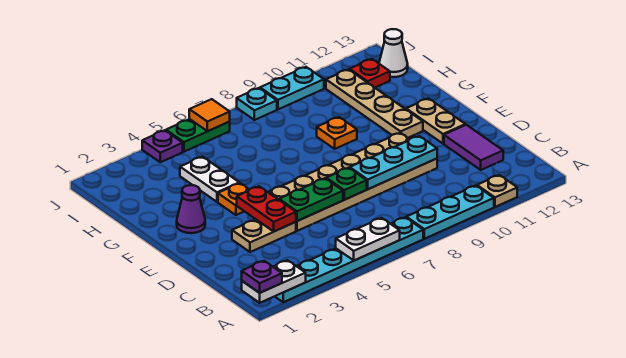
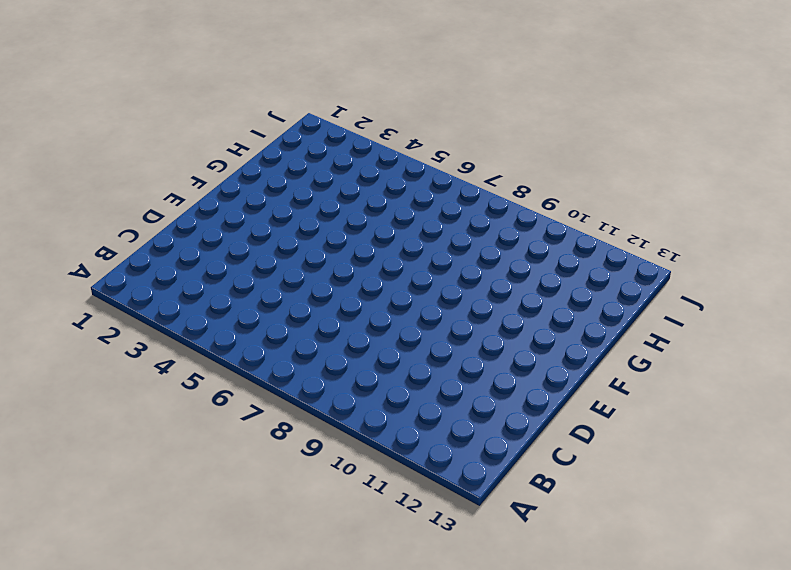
none -> cyan 1x6 plate [275,217,423,302]
none -> cyan 1x3 plate [406,186,494,239]
none -> tan 1x1 plate [477,175,517,207]

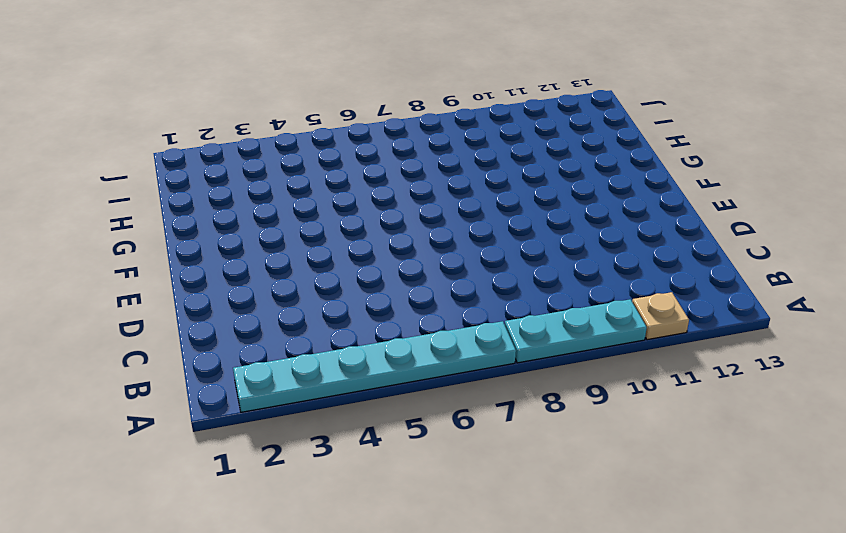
none -> purple 1x2 tile [444,125,503,170]
none -> tan 1x2 plate [232,219,296,252]
none -> tan 2x6 plate [268,133,437,231]

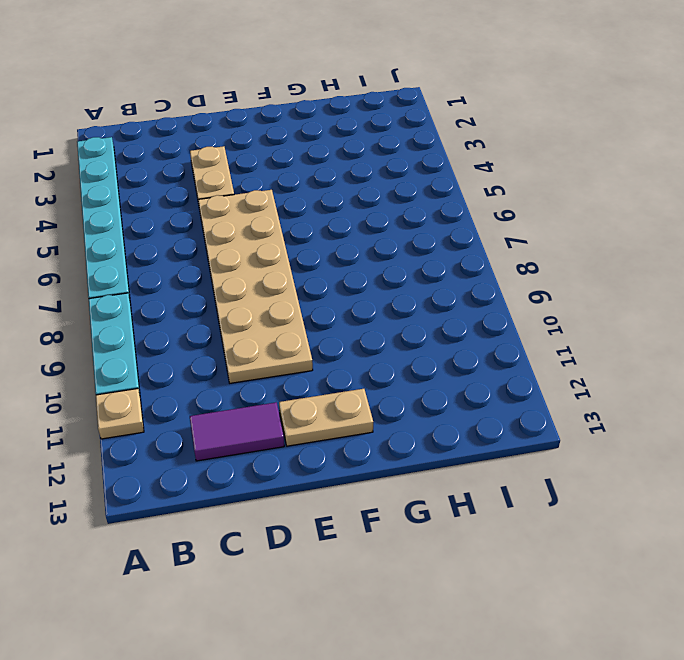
none -> purple 1x1 cone [177,185,205,233]
none -> orange 1x1 plate [218,183,250,215]
none -> tan 1x4 plate [326,69,423,138]

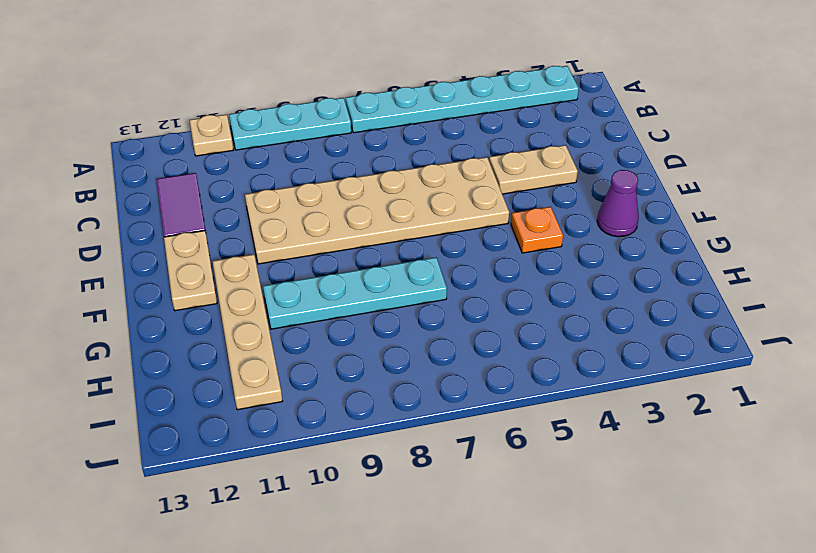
cyan 1x4 plate [263,257,447,329] -> orange 1x1 plate [317,117,357,149]
none -> white 1x2 plate [180,157,239,202]
none -> red 1x1 plate [350,59,390,88]
none -> white 1x1 cone [379,29,408,77]

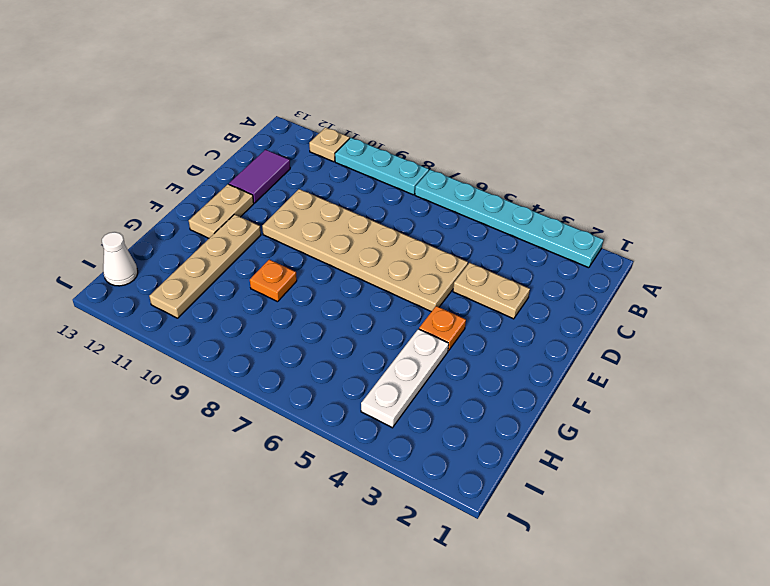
white 1x3 plate [361,329,449,428] -> white 1x2 plate [180,157,239,202]
none -> purple 1x1 cone [177,185,205,233]
none -> red 1x1 plate [350,59,390,88]
none -> purple 1x1 plate [142,130,183,162]

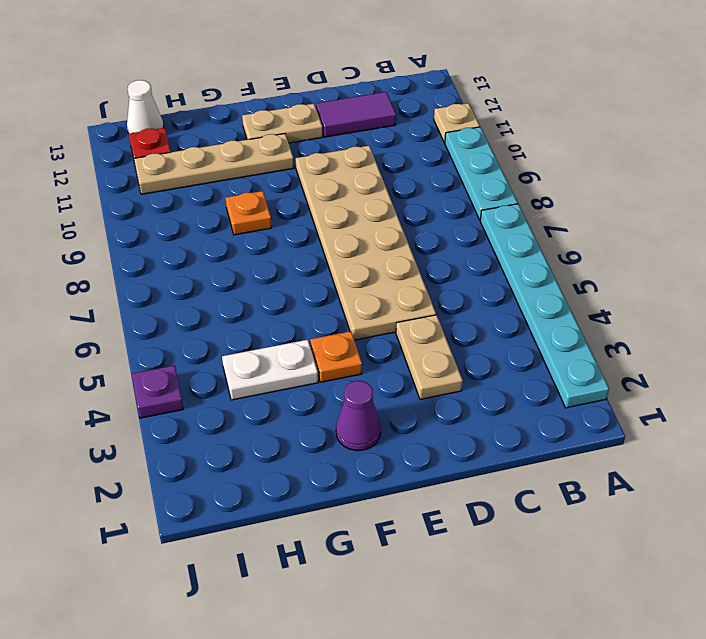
none -> green 1x2 plate [166,119,230,152]
none -> cyan 1x1 plate [237,88,277,120]
none -> cyan 1x2 plate [260,67,324,109]

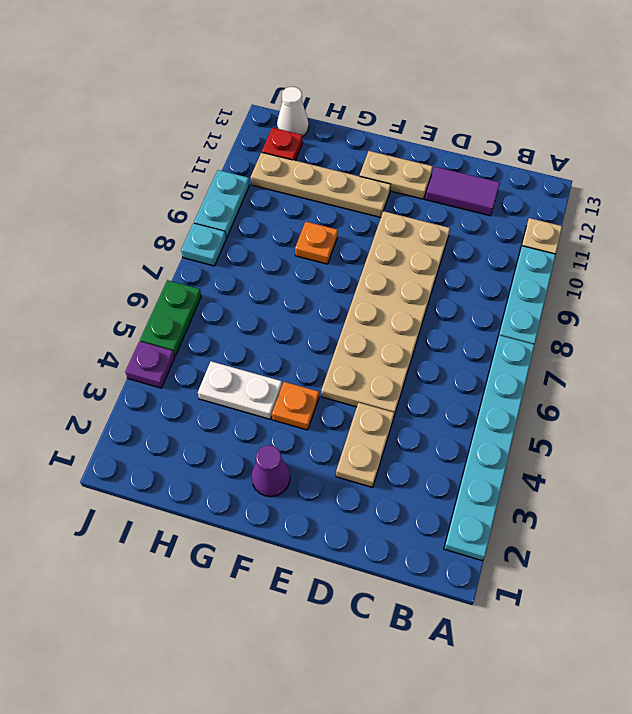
none -> white 1x2 plate [242,260,306,303]
none -> white 1x2 plate [336,218,400,261]
none -> red 1x2 plate [237,186,296,231]

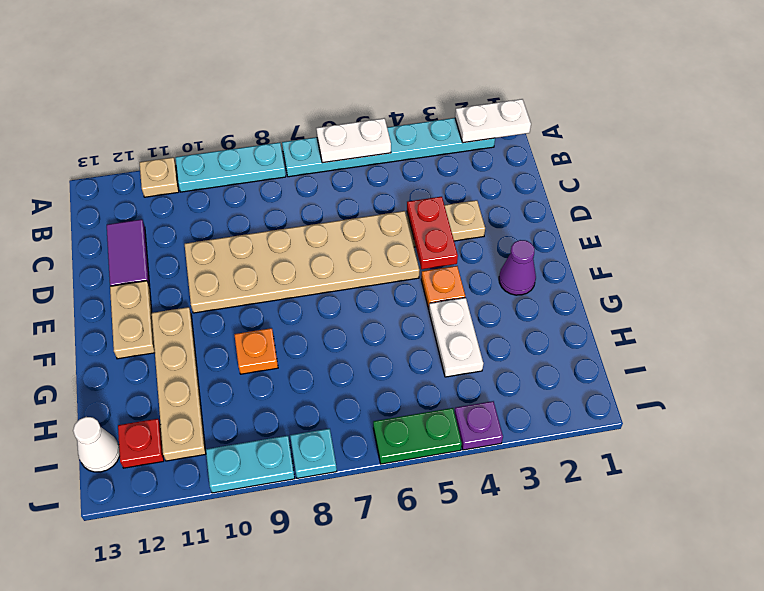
none -> green 1x2 plate [279,178,343,221]
none -> green 1x1 plate [326,168,367,200]
none -> cyan 1x3 plate [350,136,437,189]

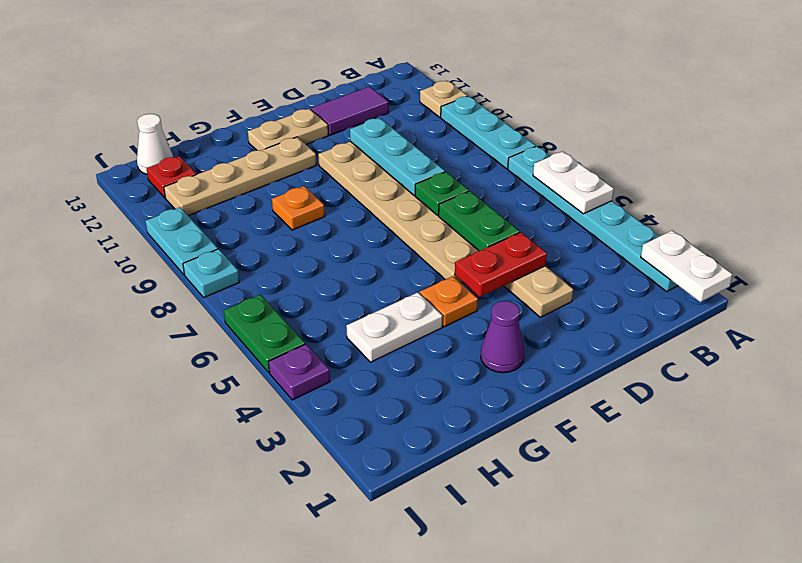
none -> orange 1x1 tile [189,99,230,131]
none -> purple 1x1 plate [242,261,282,293]

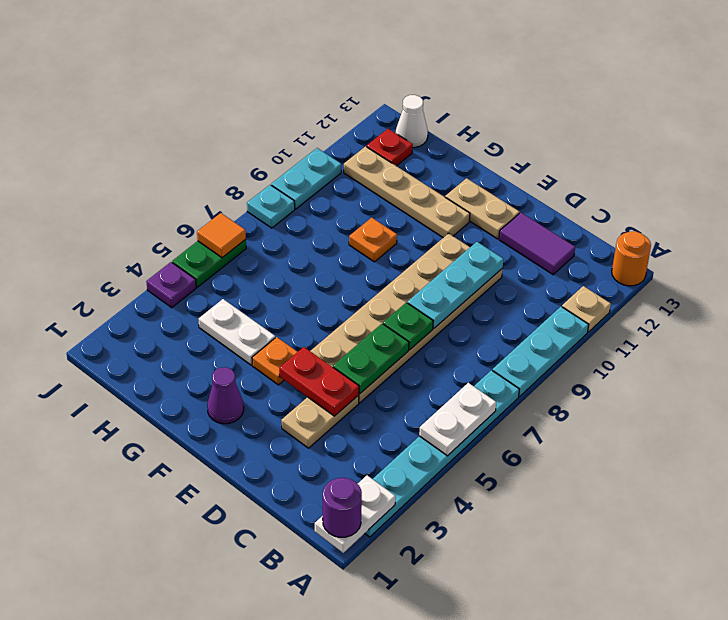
purple 1x1 round brick [323,478,362,537] -> purple 1x1 plate [242,261,282,293]
orange 1x1 round brick [612,231,651,286] -> none

